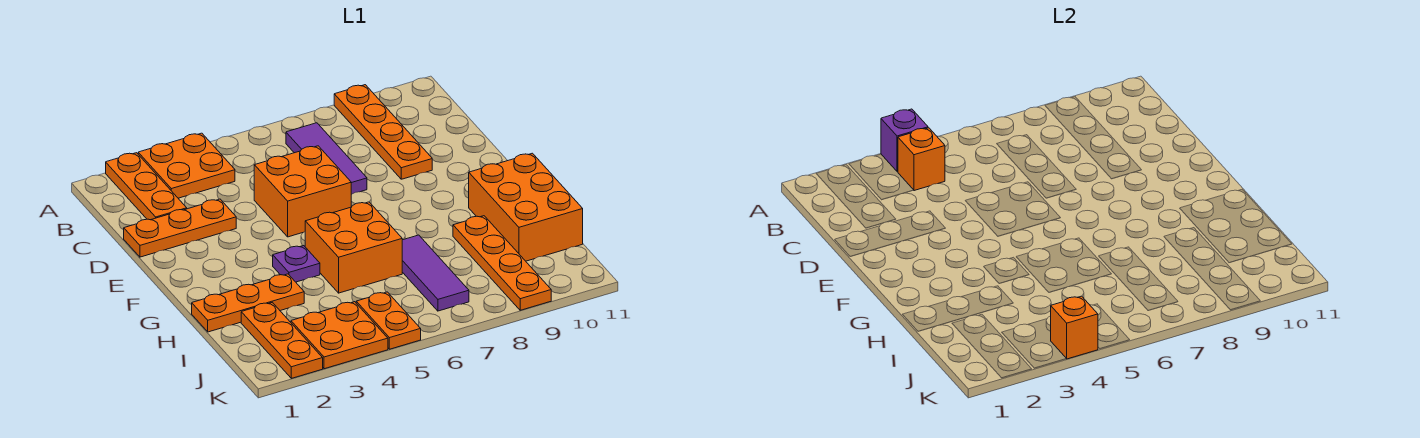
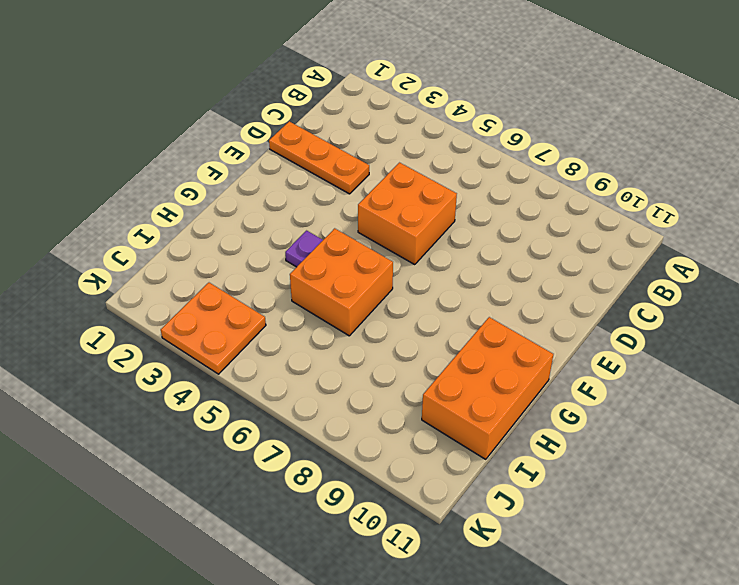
none -> orange 1x3 plate [106,153,187,220]
none -> orange 2x2 plate [138,133,235,198]
none -> orange 1x4 plate [334,85,432,179]

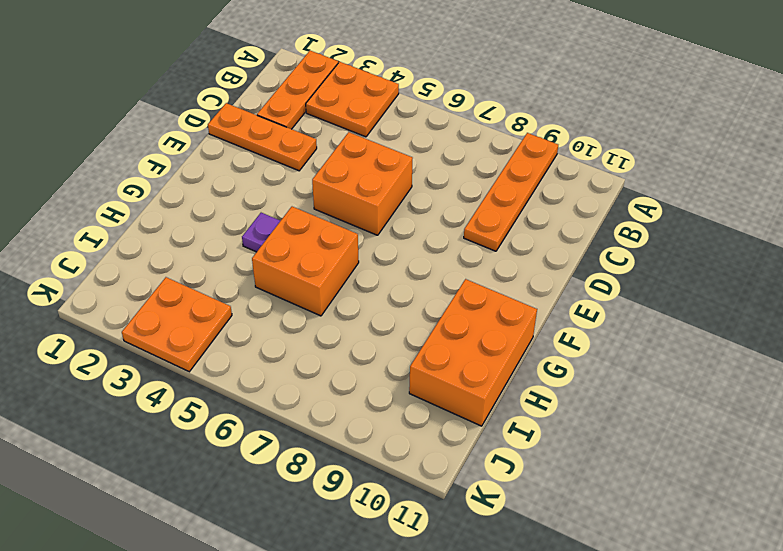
none -> purple 1x3 tile [286,123,367,194]
none -> orange 1x3 plate [192,274,304,332]
none -> purple 1x3 tile [402,235,469,311]

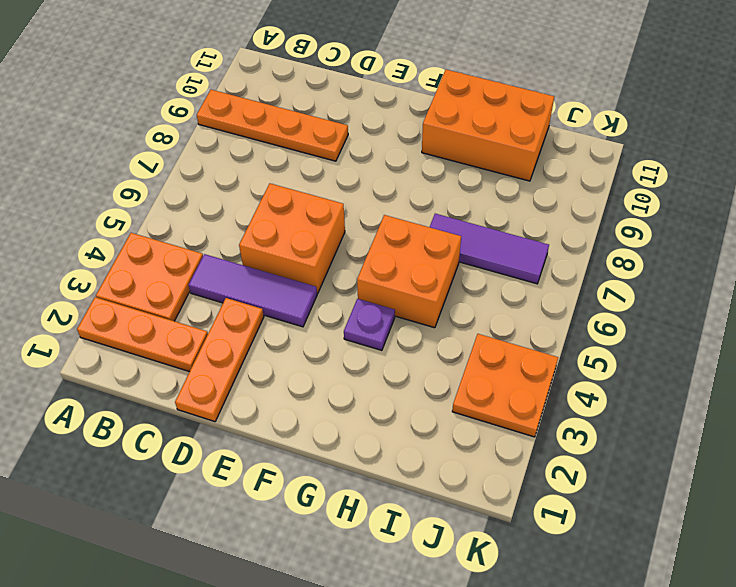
purple 1x3 tile [189,254,317,327] -> purple 1x3 tile moved to [286,123,367,194]
none -> orange 1x3 plate [192,274,304,332]
none -> orange 1x4 plate [453,216,551,310]
none -> orange 1x3 plate [241,302,323,378]

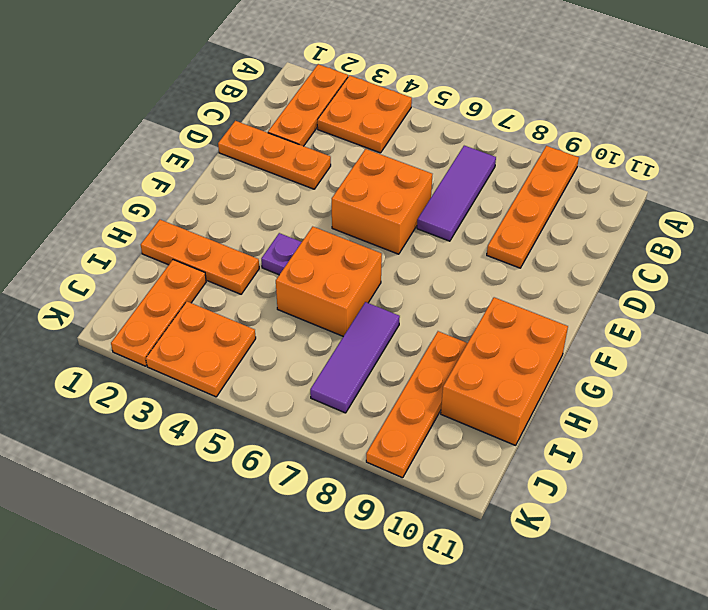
none -> orange 1x2 plate [356,292,421,349]
none -> purple 1x1 brick [881,109,928,172]
none -> orange 1x1 brick [898,128,945,191]

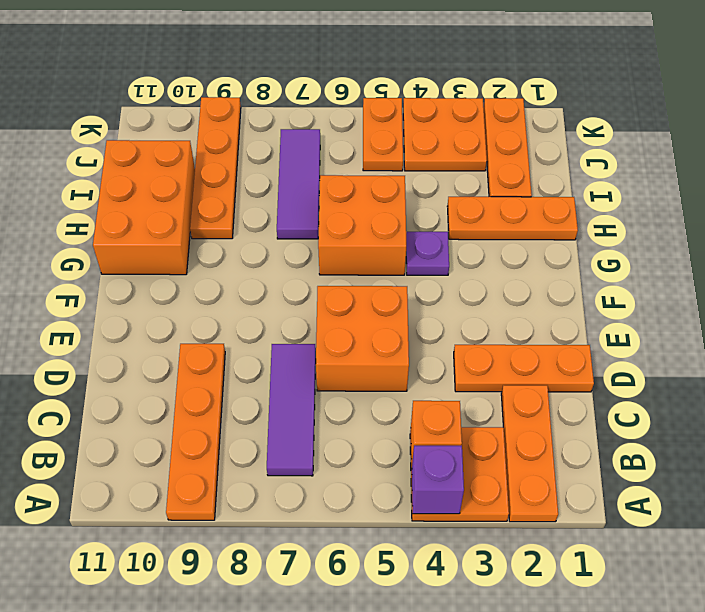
none -> orange 1x1 brick [1051,296,1098,359]

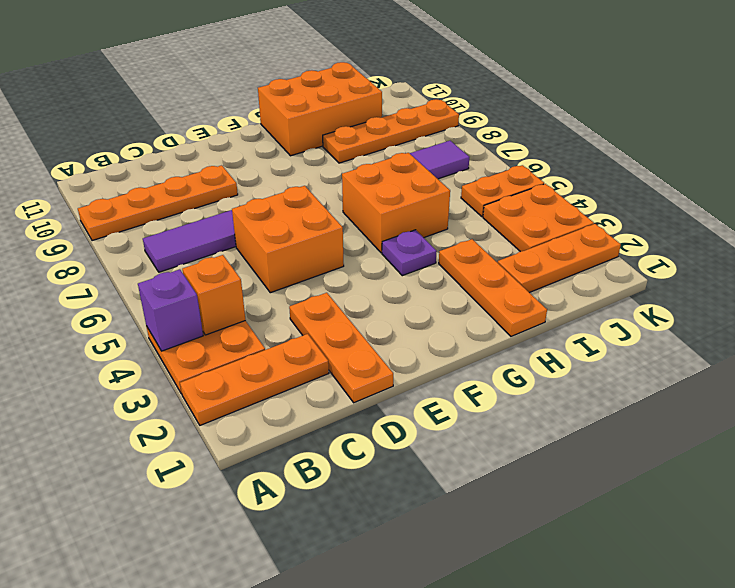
none -> orange 1x1 brick [1051,296,1098,359]

